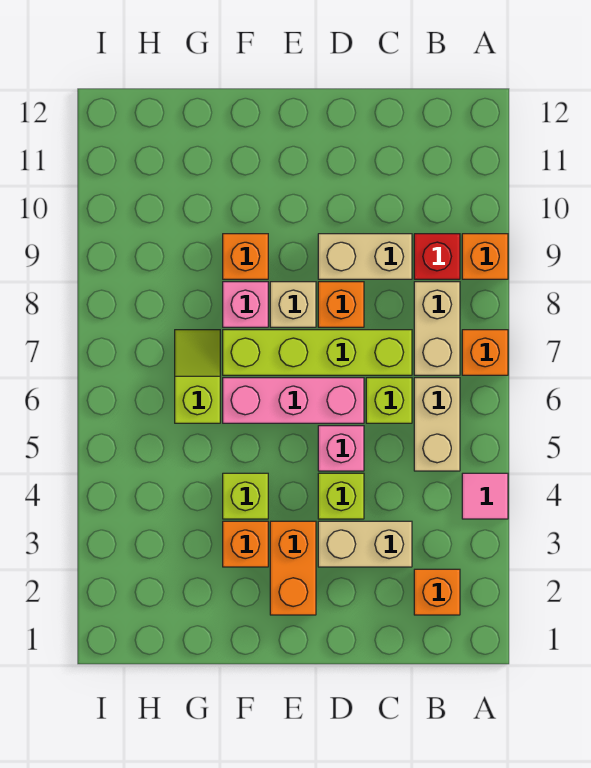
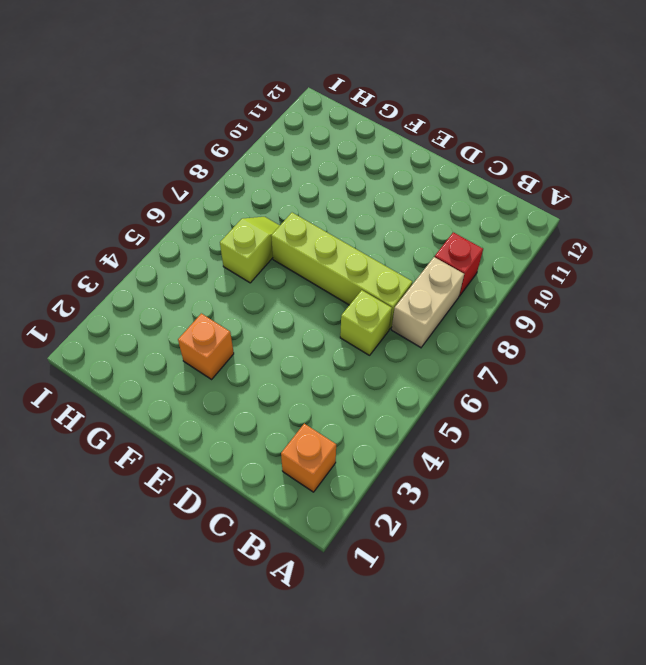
none -> pink 1x1 tile [462,473,508,519]
none -> orange 1x1 brick [462,330,508,375]
none -> orange 1x1 brick [462,234,508,279]

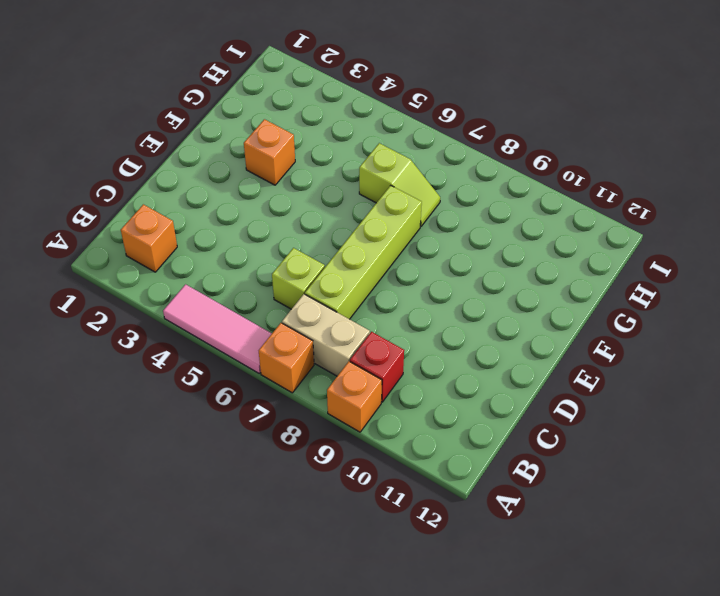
pink 1x3 tile [163,284,272,373] -> pink 1x1 tile [462,473,508,519]
none -> tan 1x2 brick [414,378,460,471]
none -> tan 1x2 brick [318,521,412,567]
none -> tan 1x2 brick [318,234,412,279]

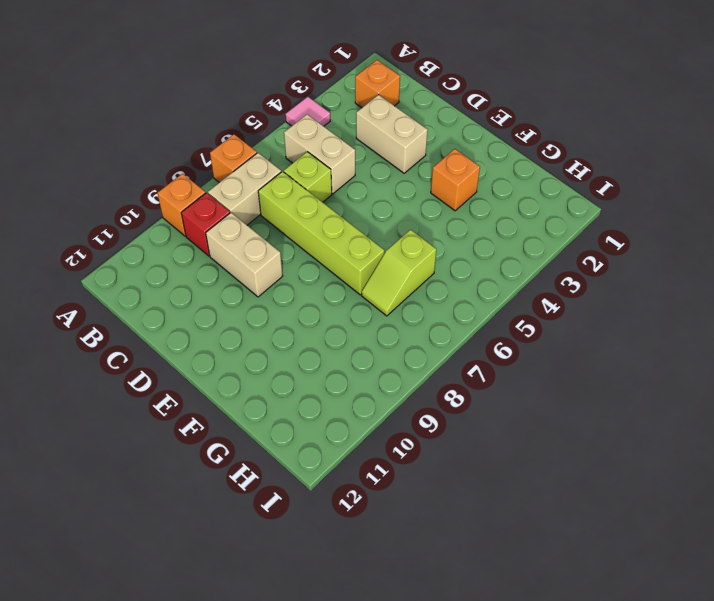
tan 1x2 brick [284,114,355,194] -> tan 1x2 brick turned to [414,378,460,471]
none -> lime 1x1 brick [318,473,364,519]
none -> pink 1x1 brick [318,426,364,471]
none -> pink 1x3 brick [223,378,364,423]

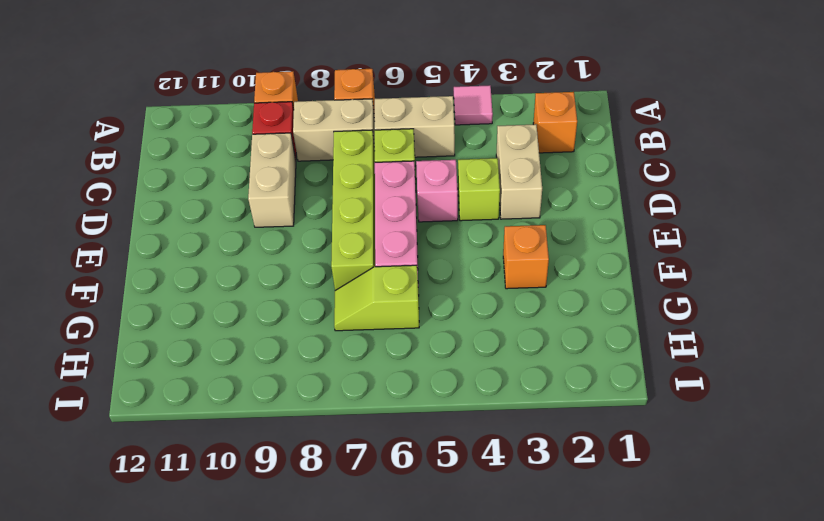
none -> orange 1x1 brick [318,282,364,327]
none -> orange 1x2 brick [270,521,316,615]
none -> tan 1x1 brick [270,282,316,327]

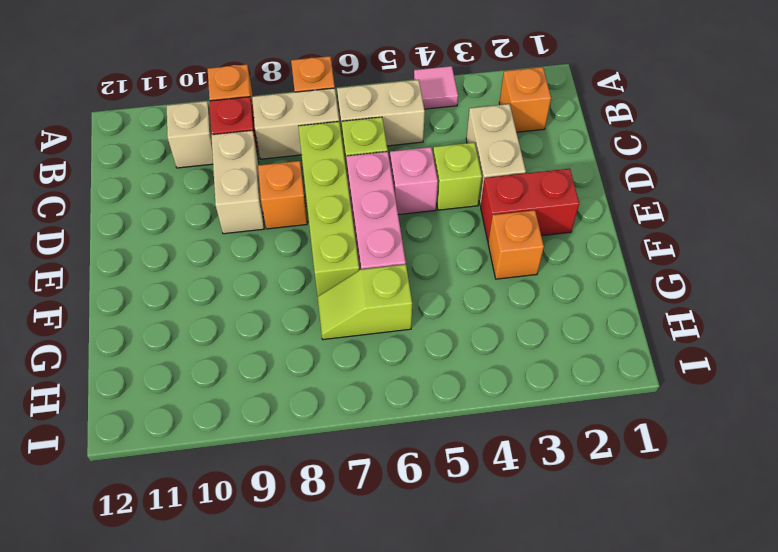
tan 1x1 brick [167,101,213,168] -> tan 1x1 brick moved to [270,282,316,327]
red 1x2 brick [480,169,579,241] -> orange 1x2 brick [270,521,316,615]
none -> lime 1x1 brick [223,473,268,519]
none -> pink 1x1 brick [223,282,268,327]
none -> orange 1x1 brick [223,234,268,279]

